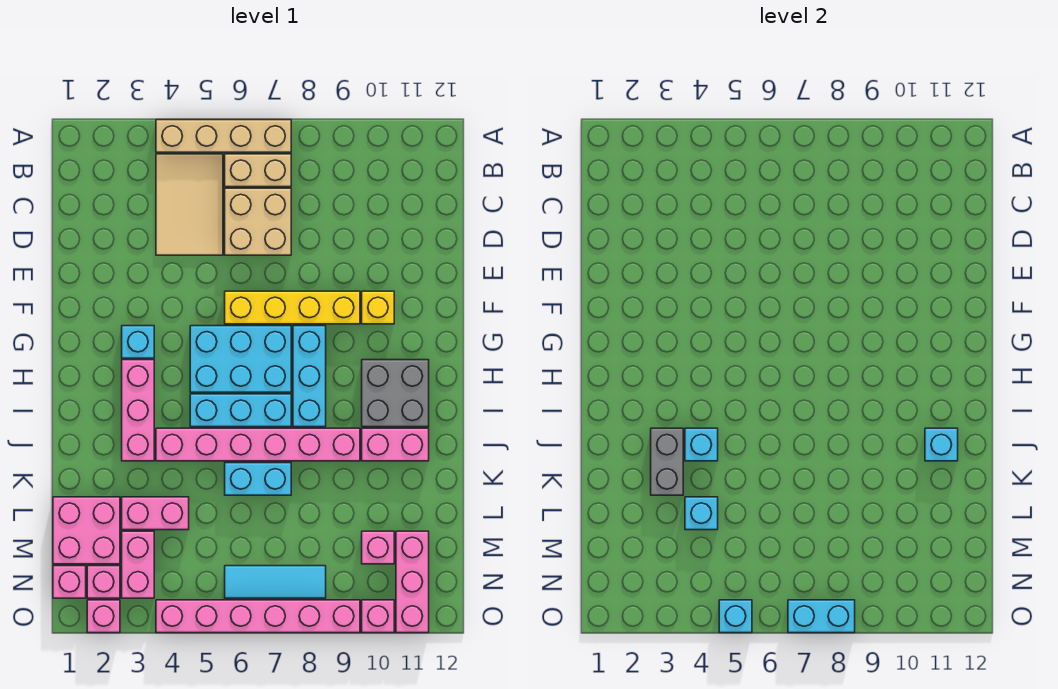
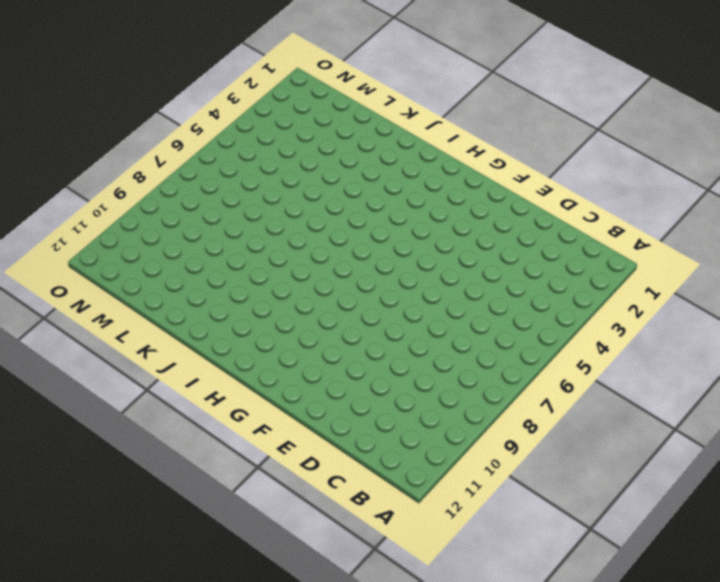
none -> tan 1x4 brick [156,120,291,152]
none -> tan 2x3 tile [156,154,223,255]
none -> tan 1x2 brick [225,154,291,187]
none -> tan 2x2 brick [225,188,291,255]

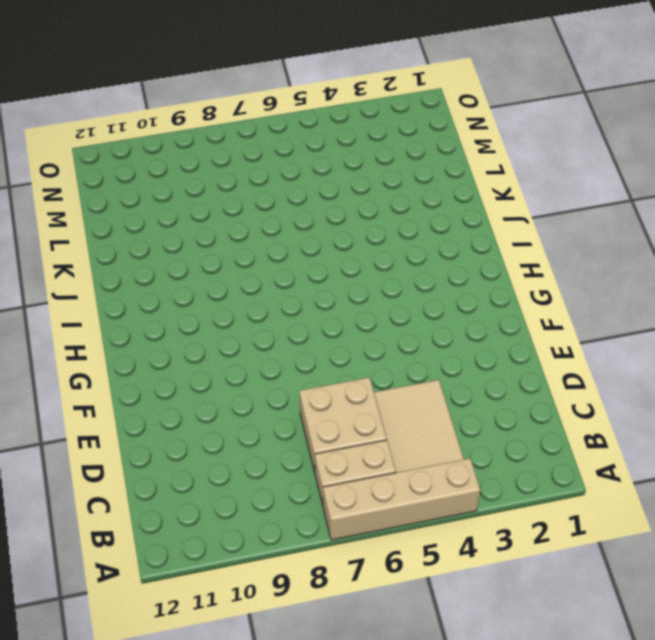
none -> yellow 1x4 brick [225,291,360,324]
none -> yellow 1x1 brick [362,291,394,324]
none -> cyan 1x1 brick [122,326,154,358]
none -> cyan 2x3 brick [190,326,291,392]

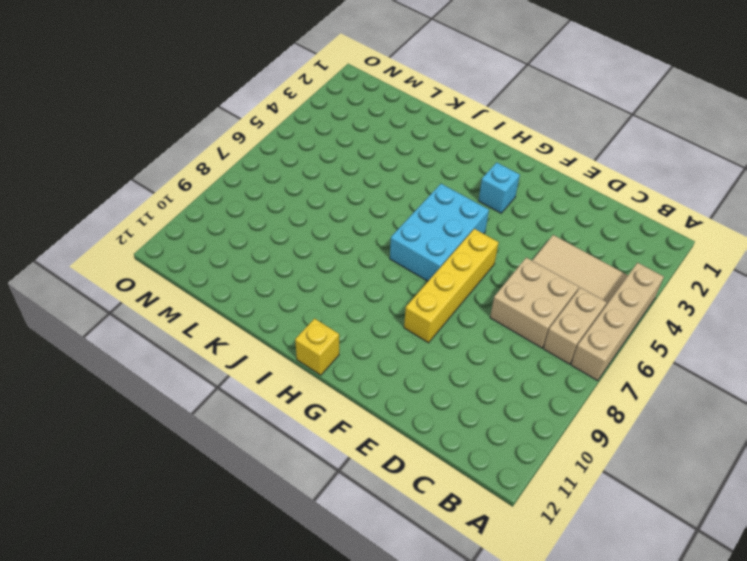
yellow 1x1 brick [295,318,339,375] -> yellow 1x1 brick moved to [362,291,394,324]
none -> cyan 1x3 brick [293,326,326,427]
none -> pink 1x3 brick [122,360,154,461]
none -> grey 2x2 brick [362,360,429,427]
none -> cyan 1x3 brick [190,394,291,427]

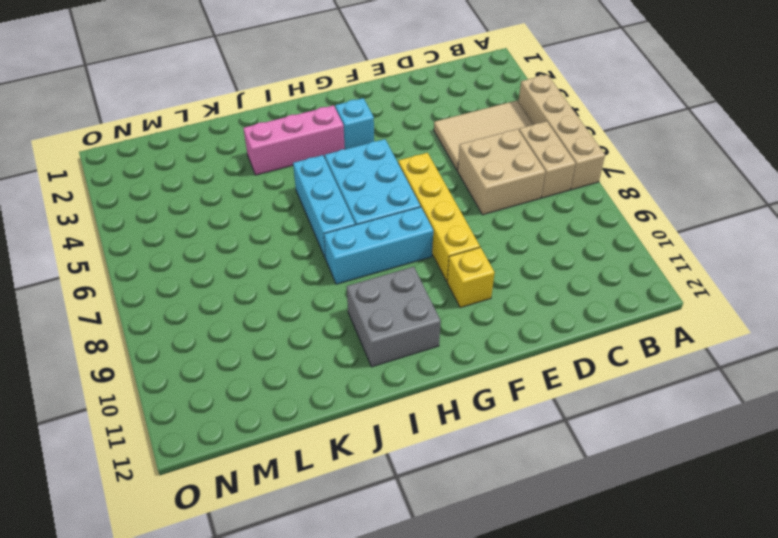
none -> pink 1x6 brick [156,428,360,461]
none -> pink 1x2 brick [362,428,429,461]
none -> cyan 1x2 brick [225,463,291,495]
none -> pink 2x2 brick [53,497,120,564]

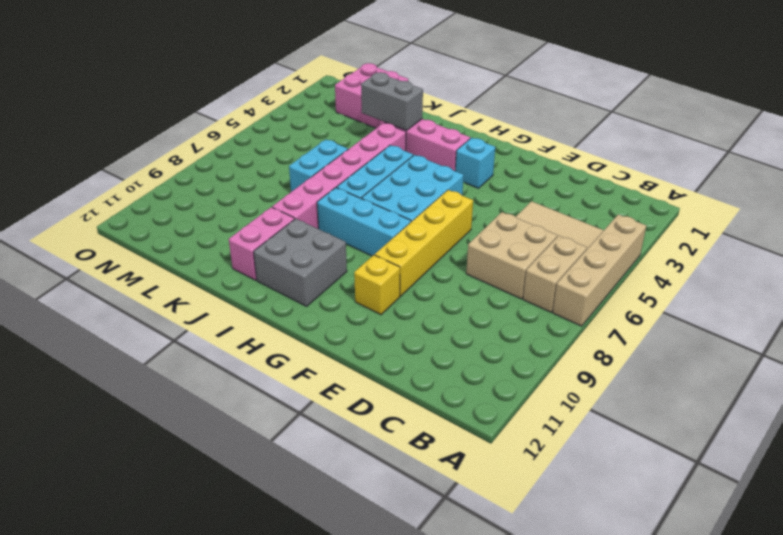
none -> pink 1x2 brick [122,497,189,530]
none -> pink 1x2 brick [122,531,154,598]
none -> pink 1x1 brick [362,531,394,564]
none -> pink 1x3 brick [396,531,429,633]

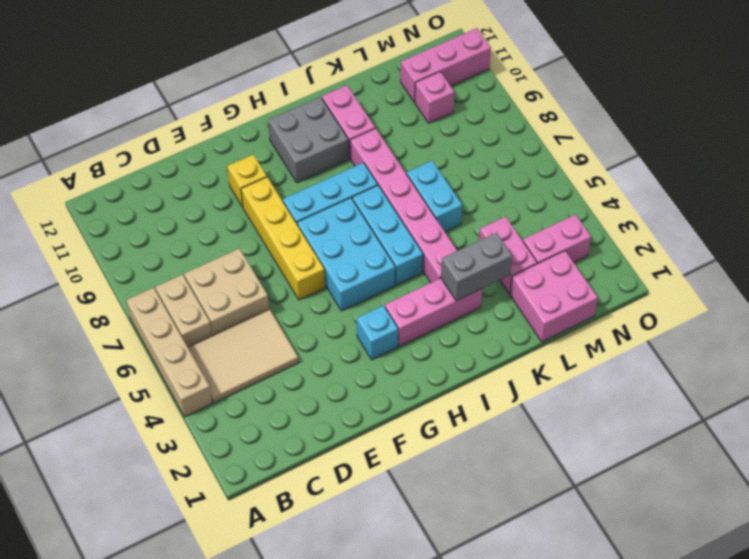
none -> pink 1x1 brick [53,566,86,598]
none -> pink 1x1 brick [87,566,120,598]
none -> cyan 1x3 tile [225,566,326,598]
none -> pink 1x1 brick [87,600,120,633]

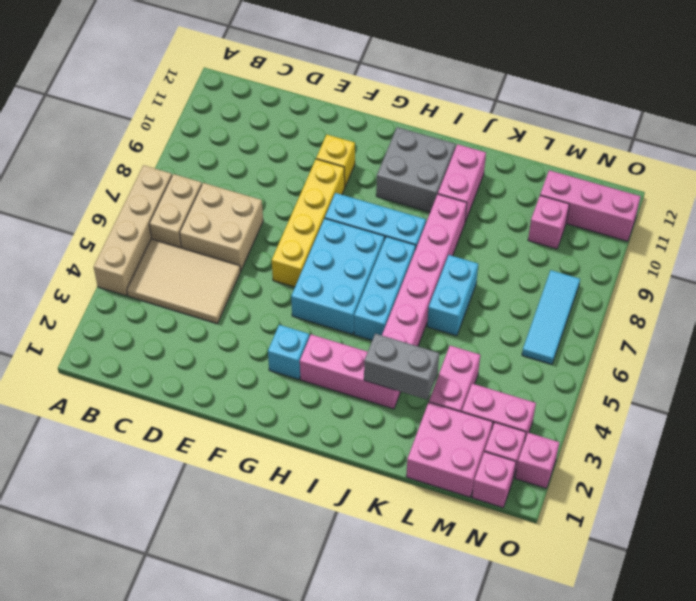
none -> pink 1x6 brick [156,600,360,633]
none -> pink 1x1 brick [362,600,394,633]
none -> cyan 1x1 brick [685,428,718,461]
none -> cyan 1x1 brick [925,428,958,461]

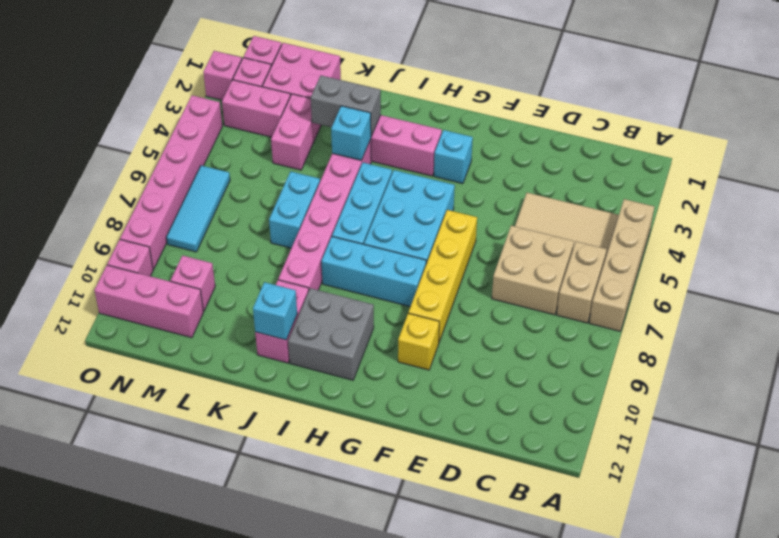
none -> cyan 1x1 brick [685,497,718,530]
none -> cyan 1x1 brick [719,600,752,633]
none -> cyan 1x2 brick [788,600,855,633]

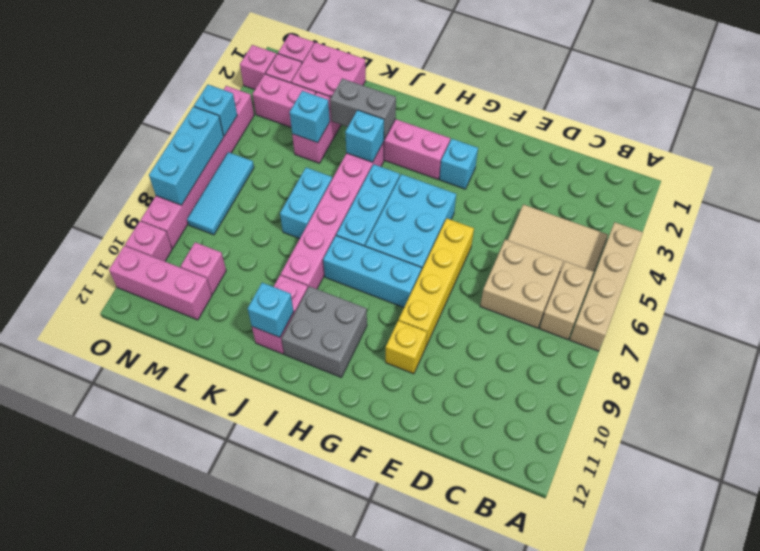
cyan 1x3 brick [149,106,224,205] -> cyan 1x2 brick [788,600,855,633]

